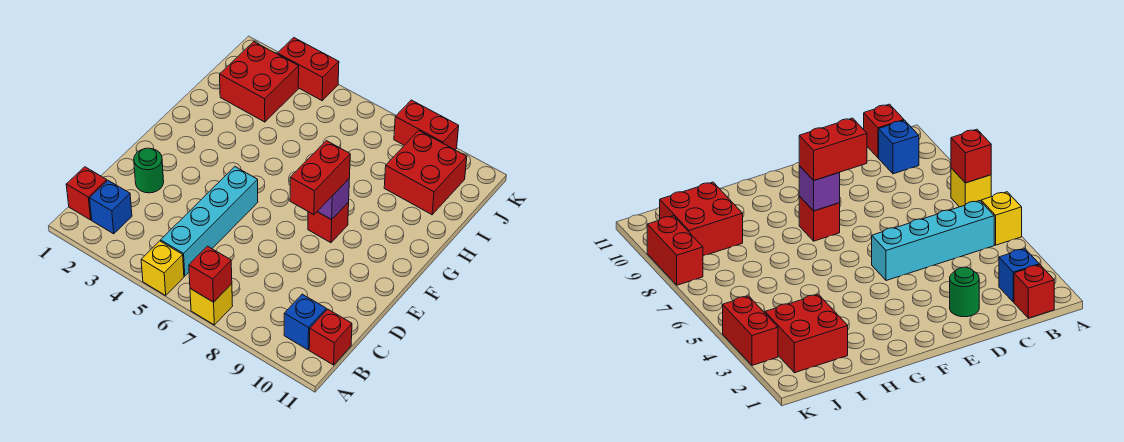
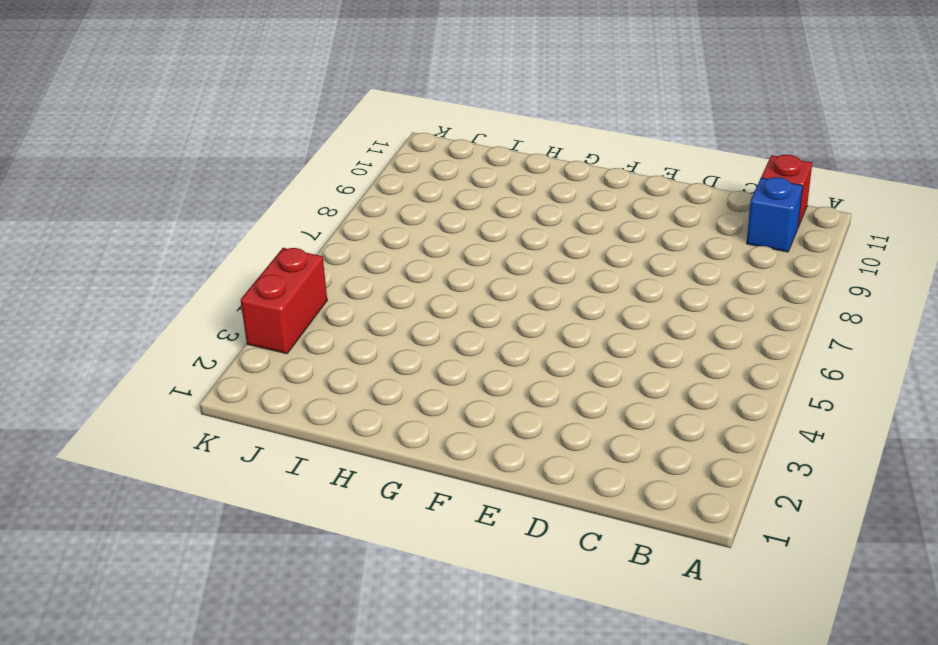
none -> yellow 1x1 brick [141,241,184,295]
none -> yellow 1x1 brick [190,284,233,325]
none -> red 1x1 brick [66,167,107,220]

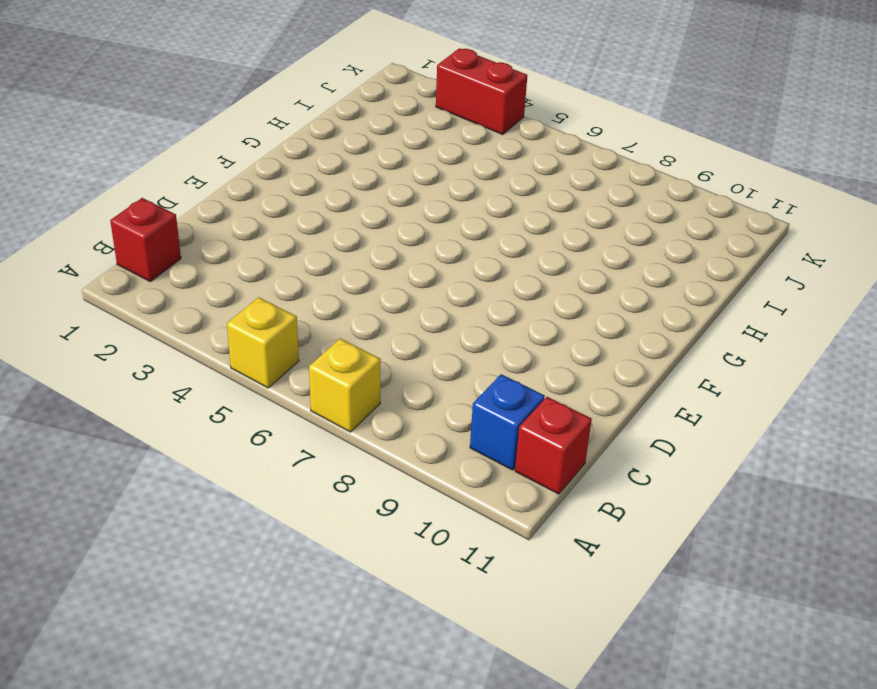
none -> blue 1x1 brick [90,181,132,234]
none -> cyan 1x4 brick [161,167,258,276]
none -> green 1x1 round brick [134,148,164,193]

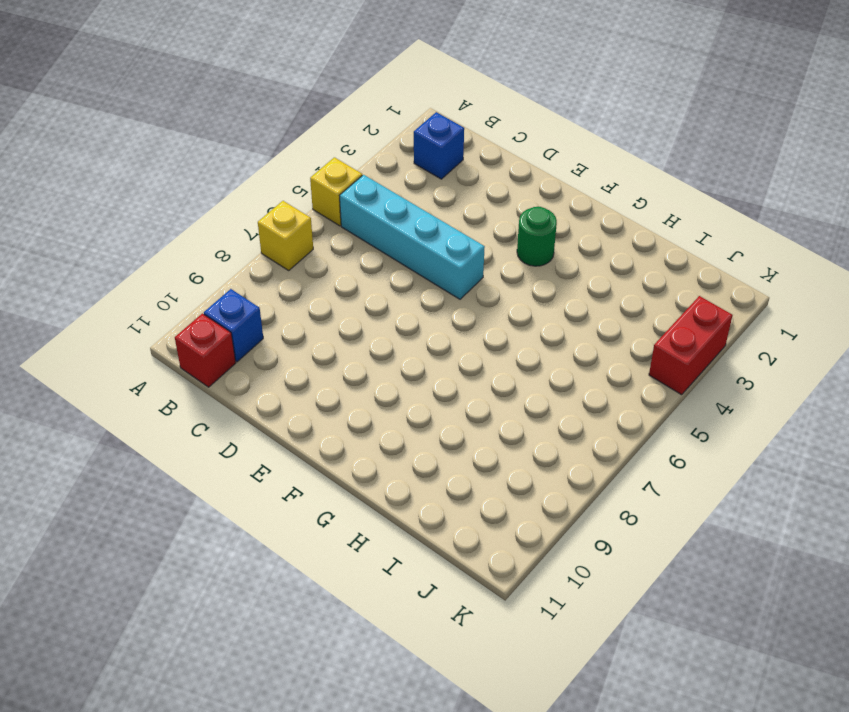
green 1x1 round brick [517,207,557,266] -> green 1x1 round brick moved to [134,148,164,193]
none -> red 1x1 brick [66,167,107,220]
none -> red 1x1 brick [308,202,349,243]
none -> red 2x2 brick [220,42,299,122]

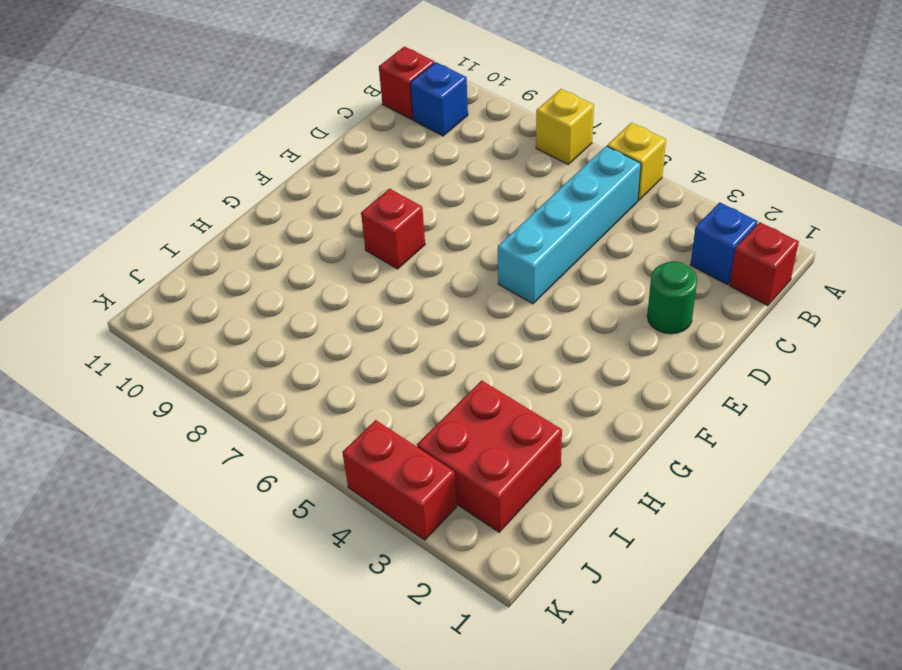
none -> red 2x2 brick [384,131,467,215]
none -> red 1x2 brick [394,100,459,150]
none -> red 1x1 brick [189,246,232,302]

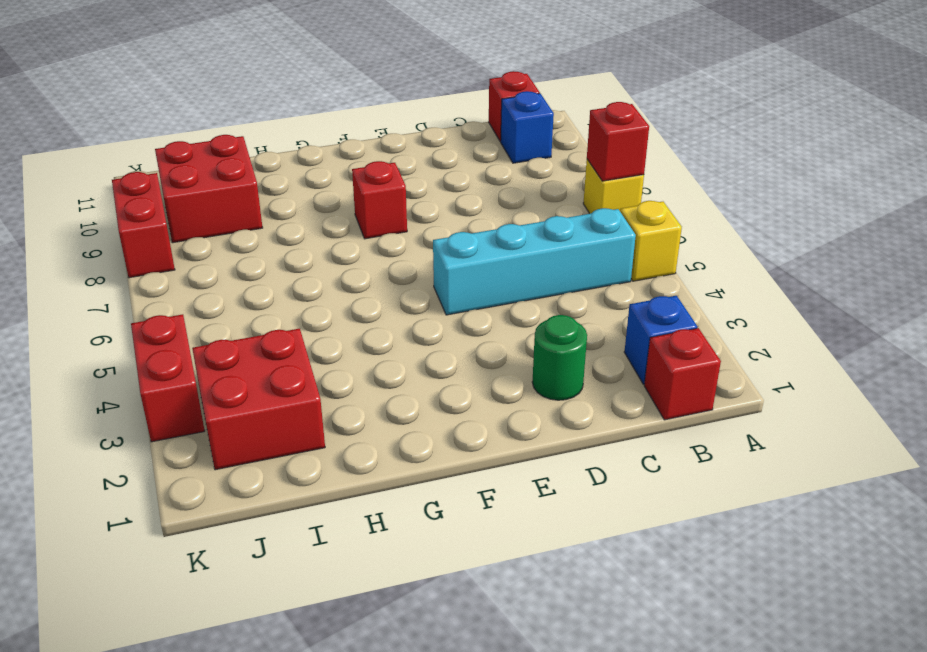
none -> purple 1x1 brick [317,179,349,220]
none -> red 1x2 brick [290,141,350,215]

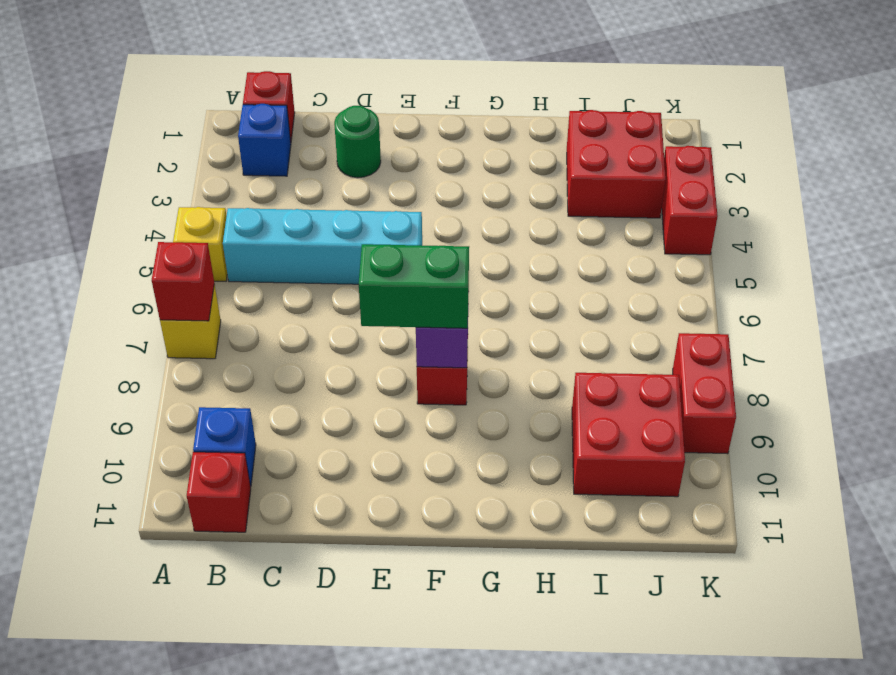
green 1x2 brick [359,244,469,328] -> red 1x2 brick [290,141,350,215]

